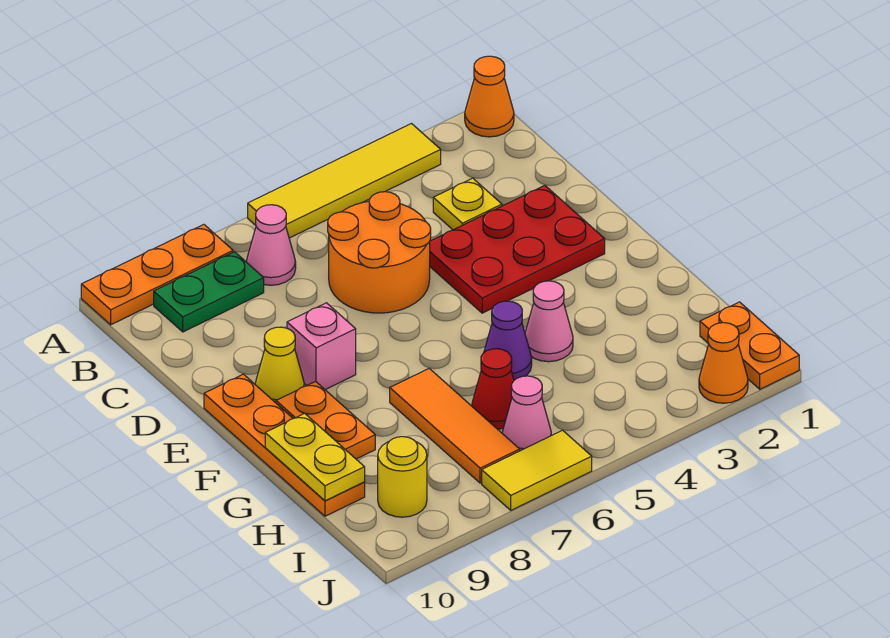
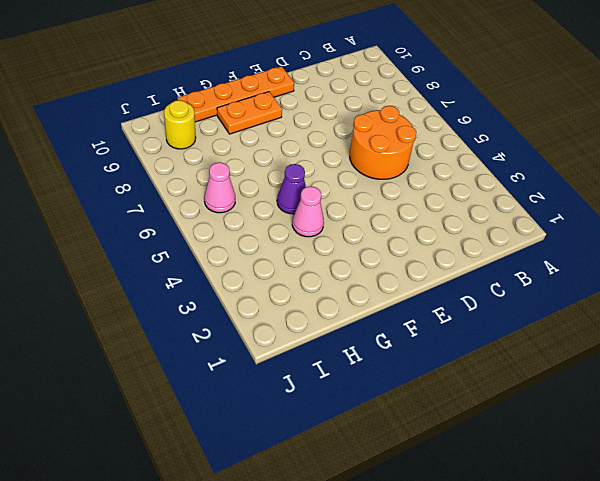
none -> orange 1x1 cone [465,56,514,137]
none -> yellow 1x4 tile [248,124,441,238]
none -> orange 1x3 plate [81,225,233,325]

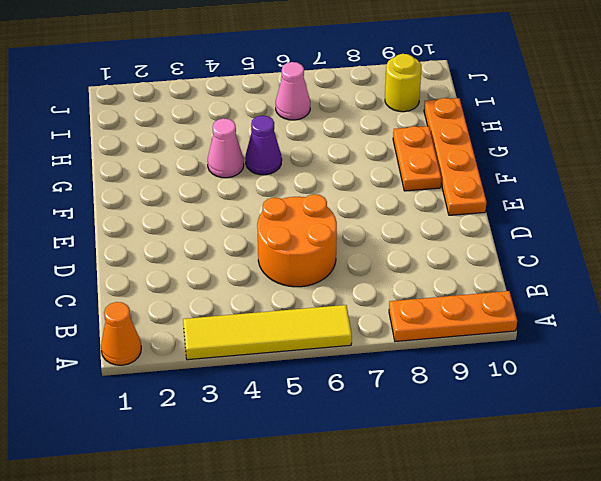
none -> pink 1x1 cone [246,205,296,285]
none -> green 1x2 plate [154,252,264,332]
none -> yellow 1x1 plate [433,178,502,230]

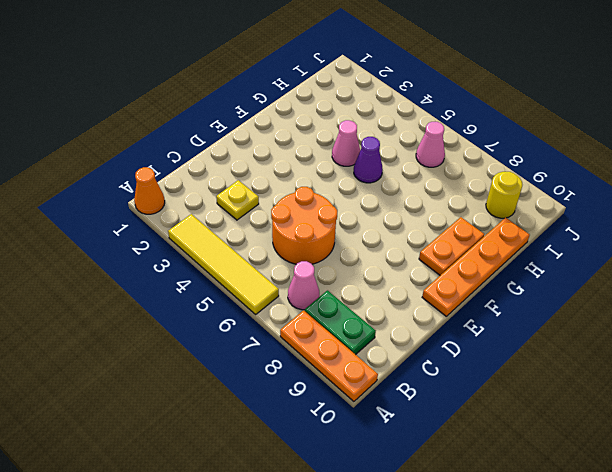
none -> red 2x3 plate [430,186,605,313]
none -> pink 1x1 brick [287,303,356,390]
none -> yellow 1x1 cone [255,327,304,403]

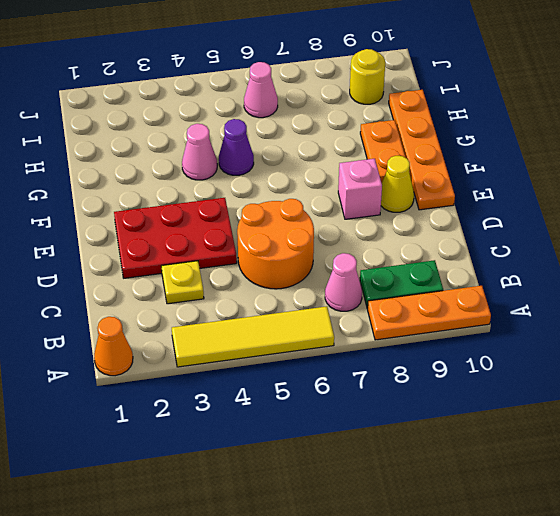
none -> orange 1x3 tile [390,369,520,483]
none -> red 1x1 cone [472,349,514,429]
none -> orange 1x2 plate [700,302,799,389]

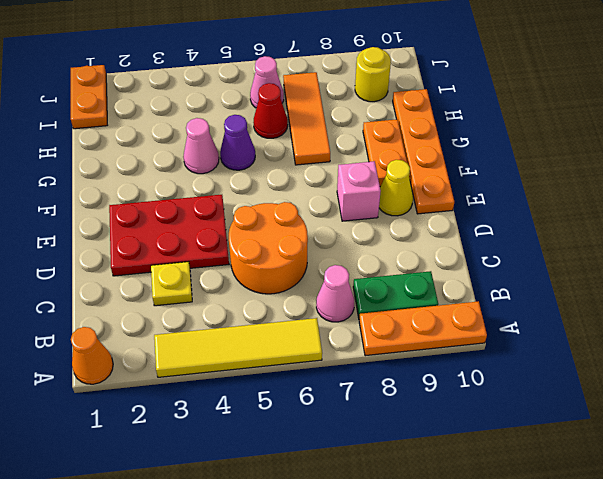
none -> orange 1x1 cone [699,323,748,403]
none -> yellow 1x2 tile [482,430,592,510]
none -> yellow 1x2 plate [265,413,365,501]

